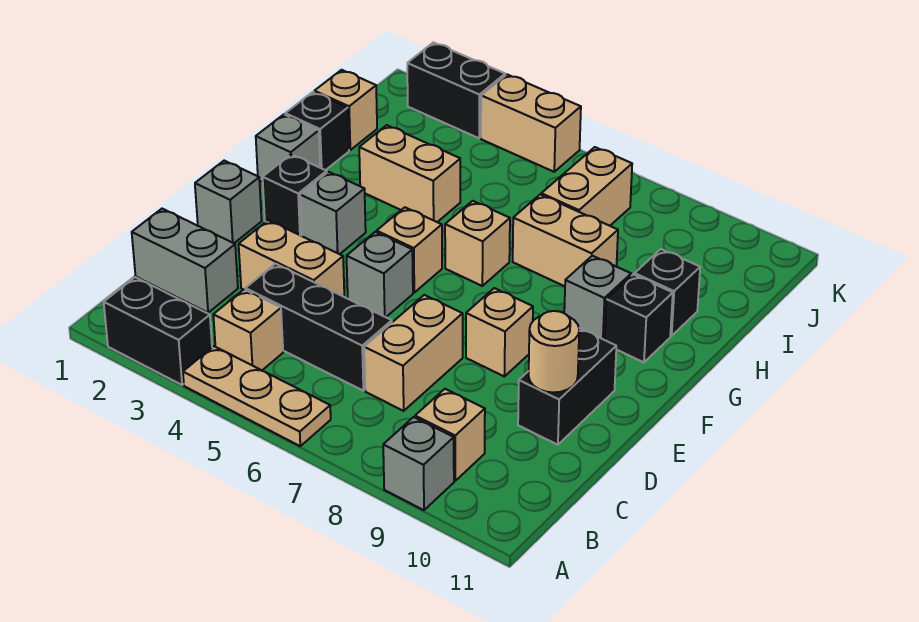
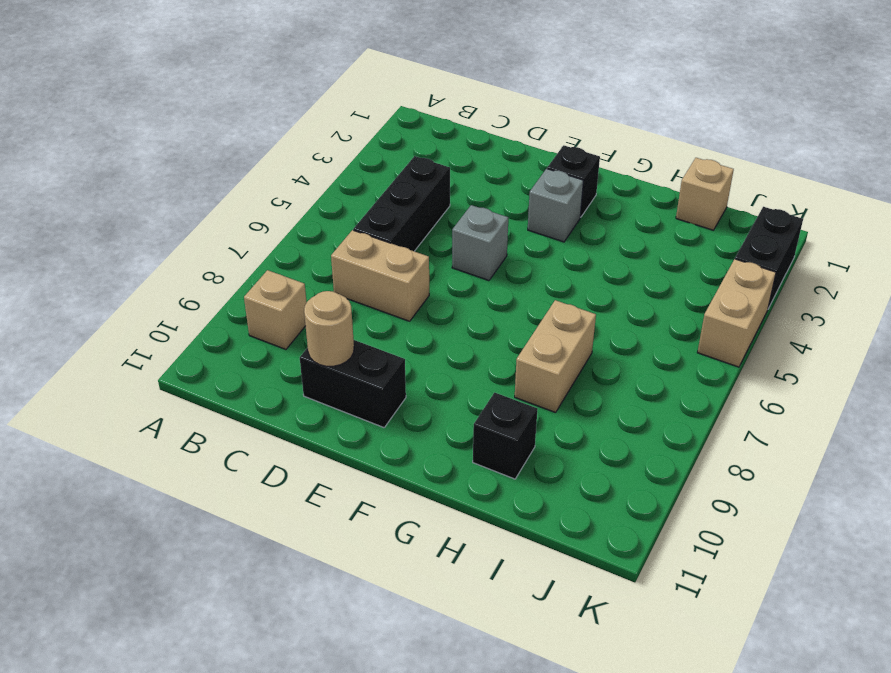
none -> black 1x2 brick [104,277,212,385]
none -> tan 1x3 plate [183,346,331,446]
none -> grey 1x1 brick [383,417,454,510]

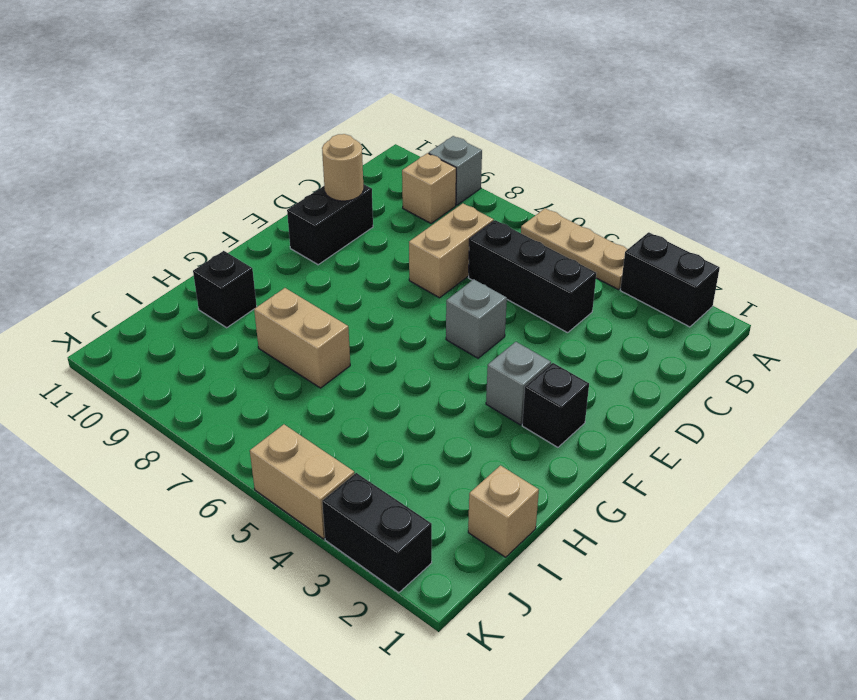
none -> tan 1x1 brick [213,290,283,370]
none -> grey 1x2 brick [132,209,238,313]
none -> tan 1x2 brick [239,220,344,297]

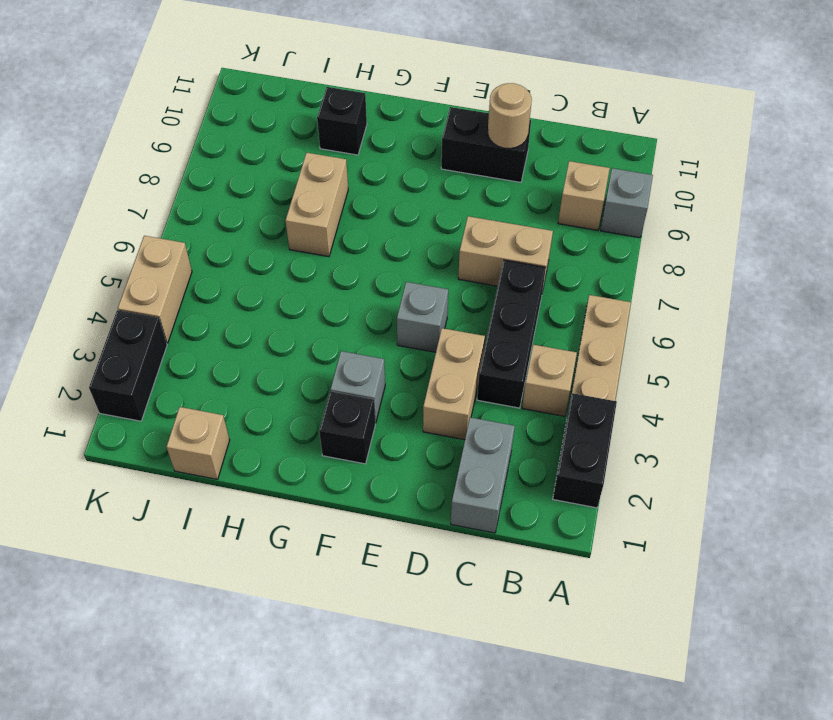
none -> grey 1x1 brick [195,161,262,243]
none -> tan 1x1 brick [466,288,533,376]
none -> tan 1x1 brick [377,207,442,292]

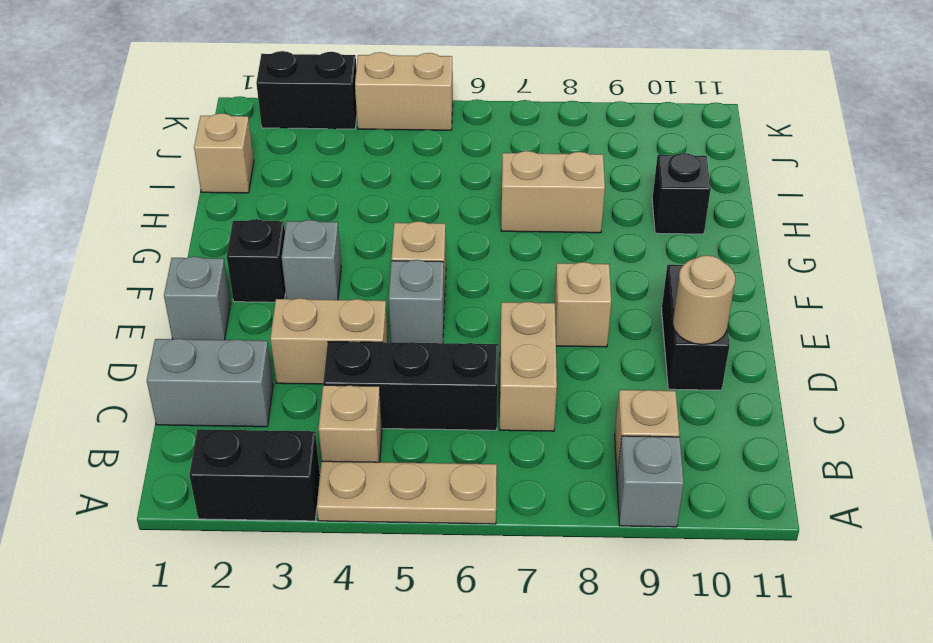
none -> grey 1x1 brick [256,115,320,182]
none -> tan 1x1 brick [445,201,510,286]
none -> grey 1x1 brick [564,256,631,340]

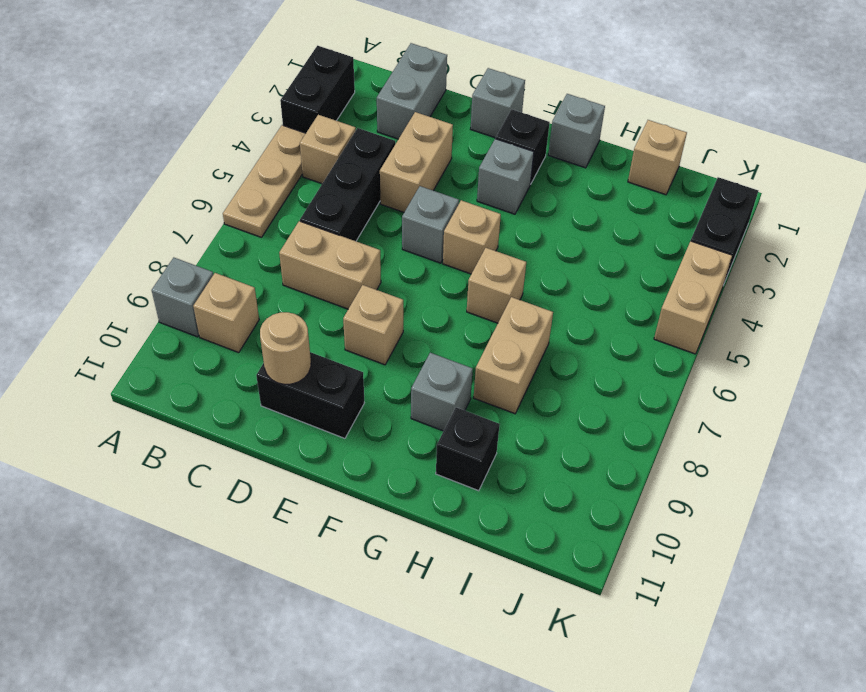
none -> black 1x1 brick [605,274,673,362]
none -> black 1x1 brick [285,92,349,170]
none -> tan 1x2 brick [359,125,460,222]

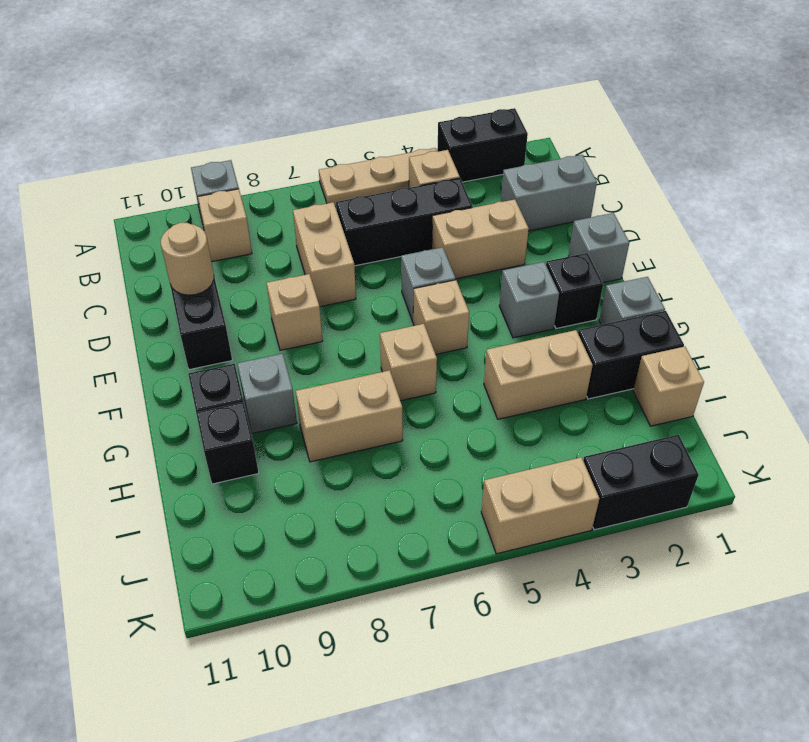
black 1x2 brick [578,311,684,399] -> black 1x1 brick [285,92,349,170]
none -> tan 1x2 brick [541,147,632,226]

